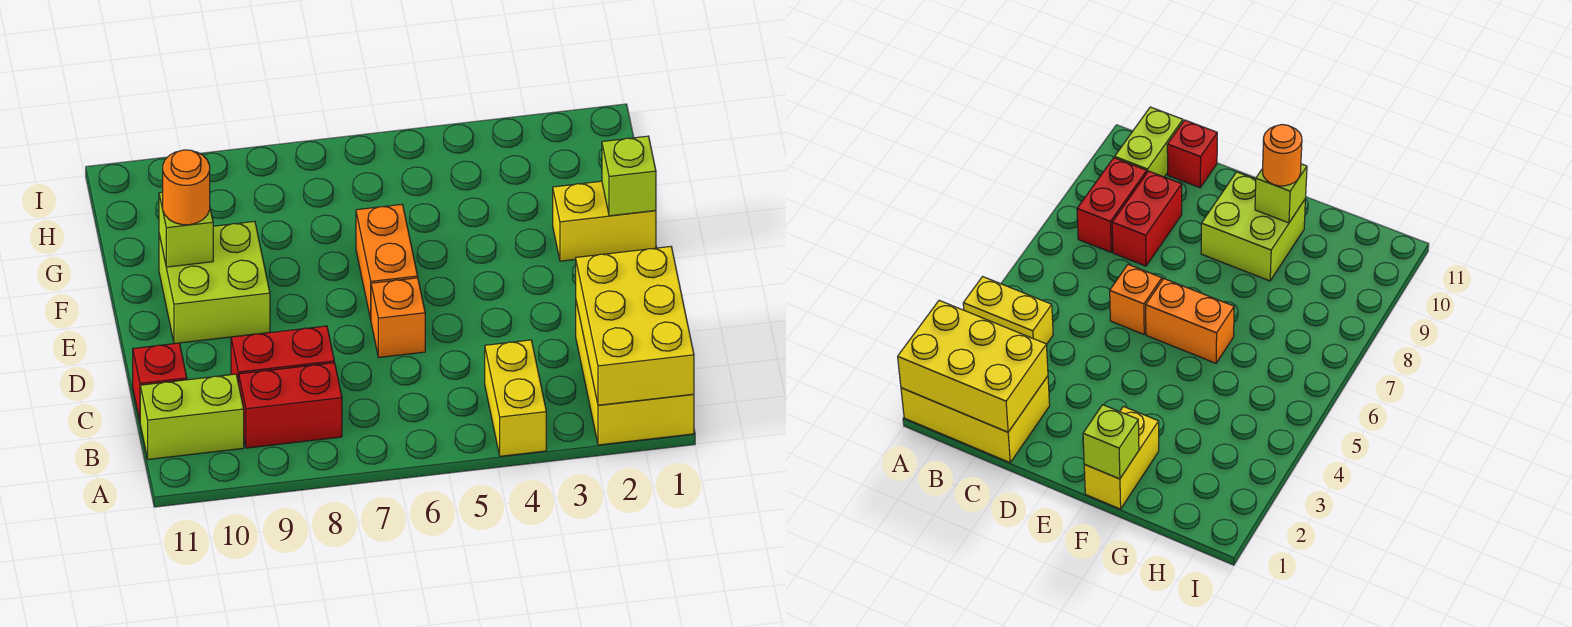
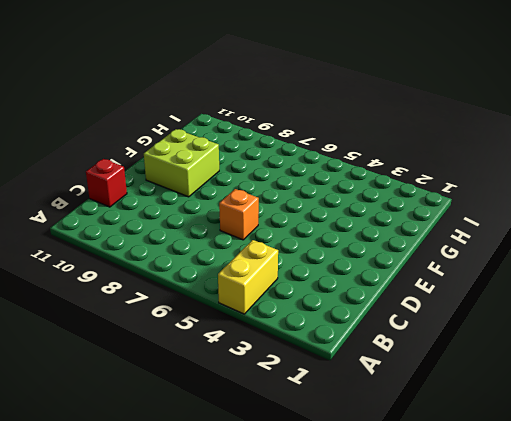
none -> yellow 2x3 brick [576,302,694,445]
none -> red 1x2 brick [239,363,342,448]
none -> lime 1x2 brick [140,374,244,459]

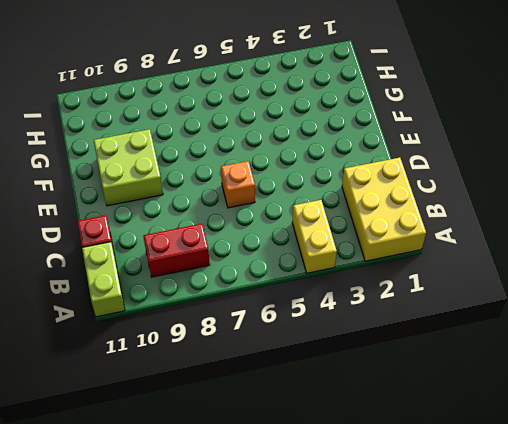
lime 1x2 brick [82,242,125,317] -> lime 1x2 brick turned to [140,374,244,459]
none -> red 1x2 brick [231,326,334,384]
none -> orange 1x2 brick [356,204,418,319]
none -> yellow 1x2 brick [553,181,656,261]

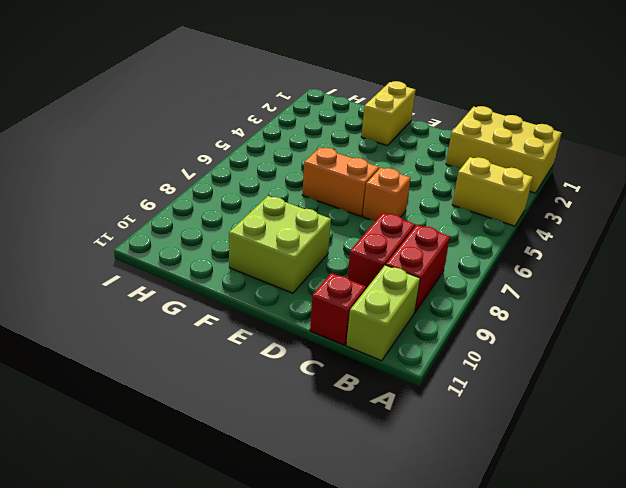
none -> yellow 2x3 brick [576,247,694,405]
none -> lime 1x1 brick [602,136,656,216]
none -> lime 1x1 brick [159,192,213,267]

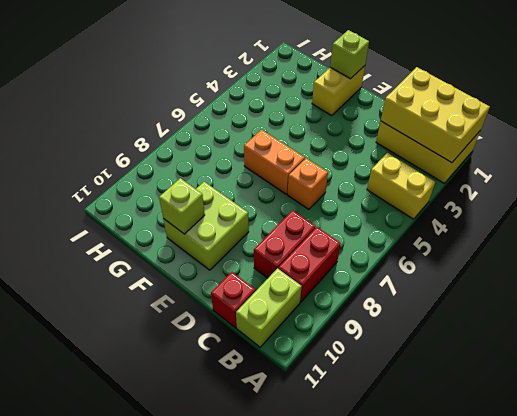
none -> orange 1x1 round brick [163,150,210,225]

